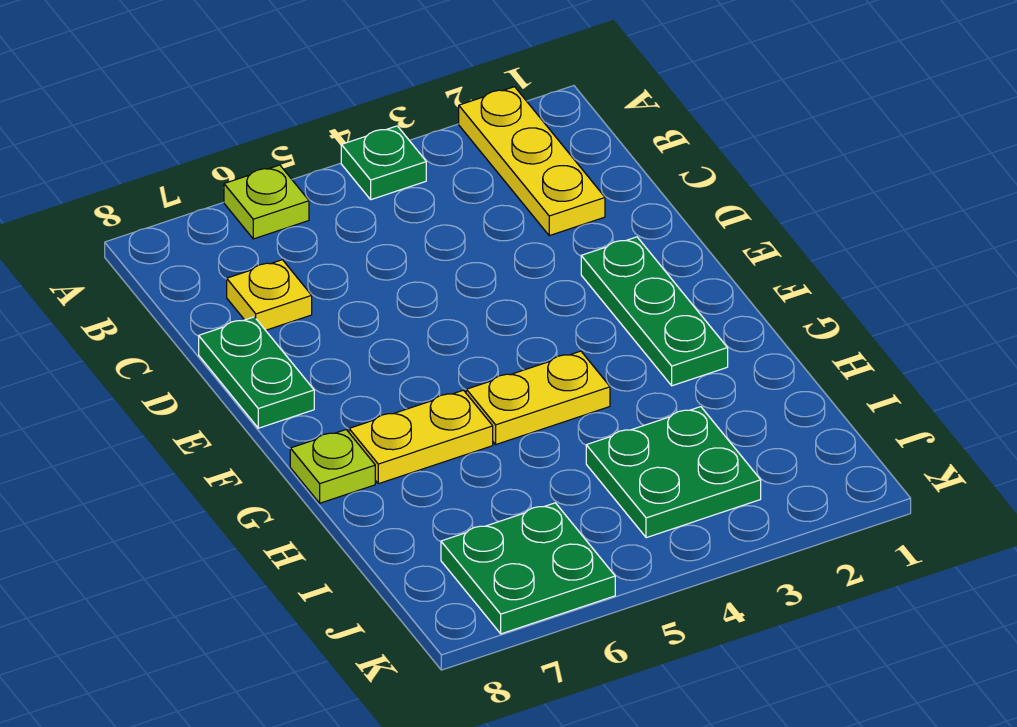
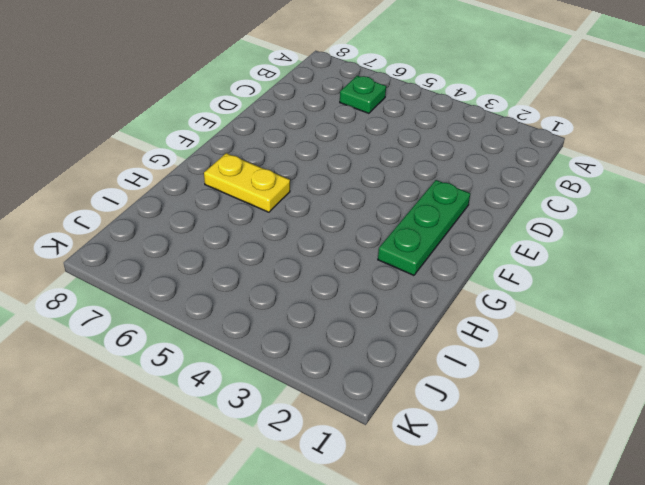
green 1x1 plate [340,76,386,113] -> green 1x1 plate moved to [341,126,426,200]
none -> yellow 1x3 plate [459,87,605,236]
none -> lime 1x1 plate [224,165,309,239]

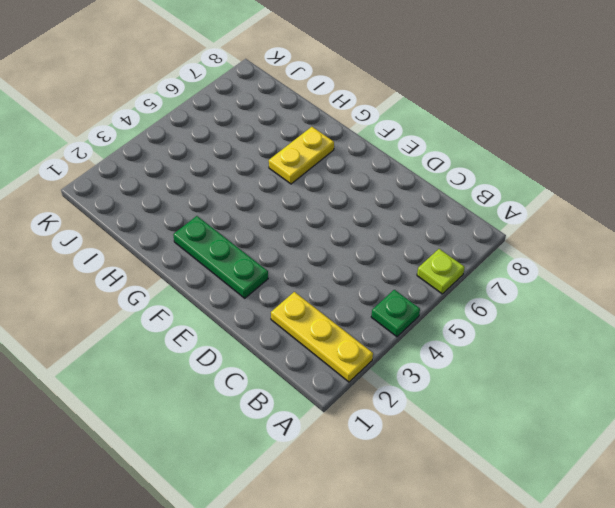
none -> yellow 1x1 plate [227,260,312,330]
none -> green 1x2 plate [199,317,314,428]

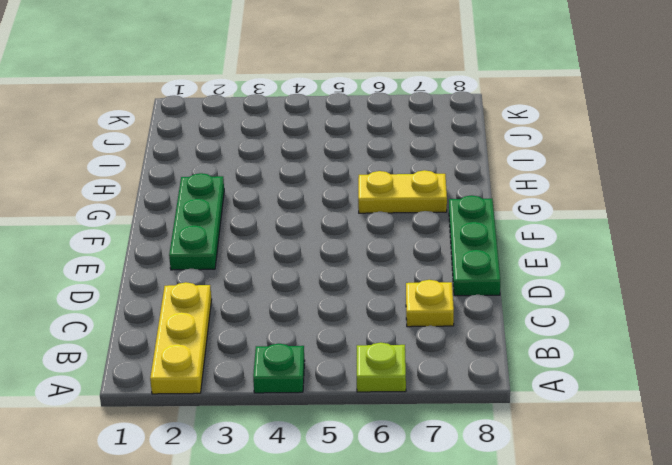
green 1x3 plate [449,195,500,296] -> green 1x2 plate [199,317,314,428]
none -> yellow 1x2 plate [466,351,610,444]
none -> lime 1x1 plate [290,430,375,503]

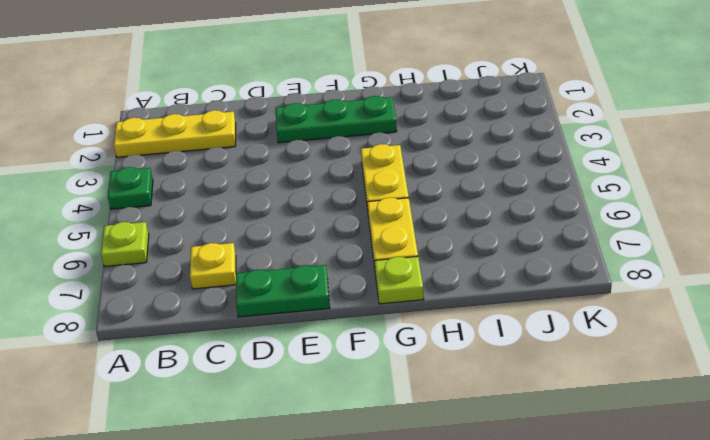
none -> green 2x2 plate [586,407,761,538]
none -> green 2x2 plate [441,503,615,634]

